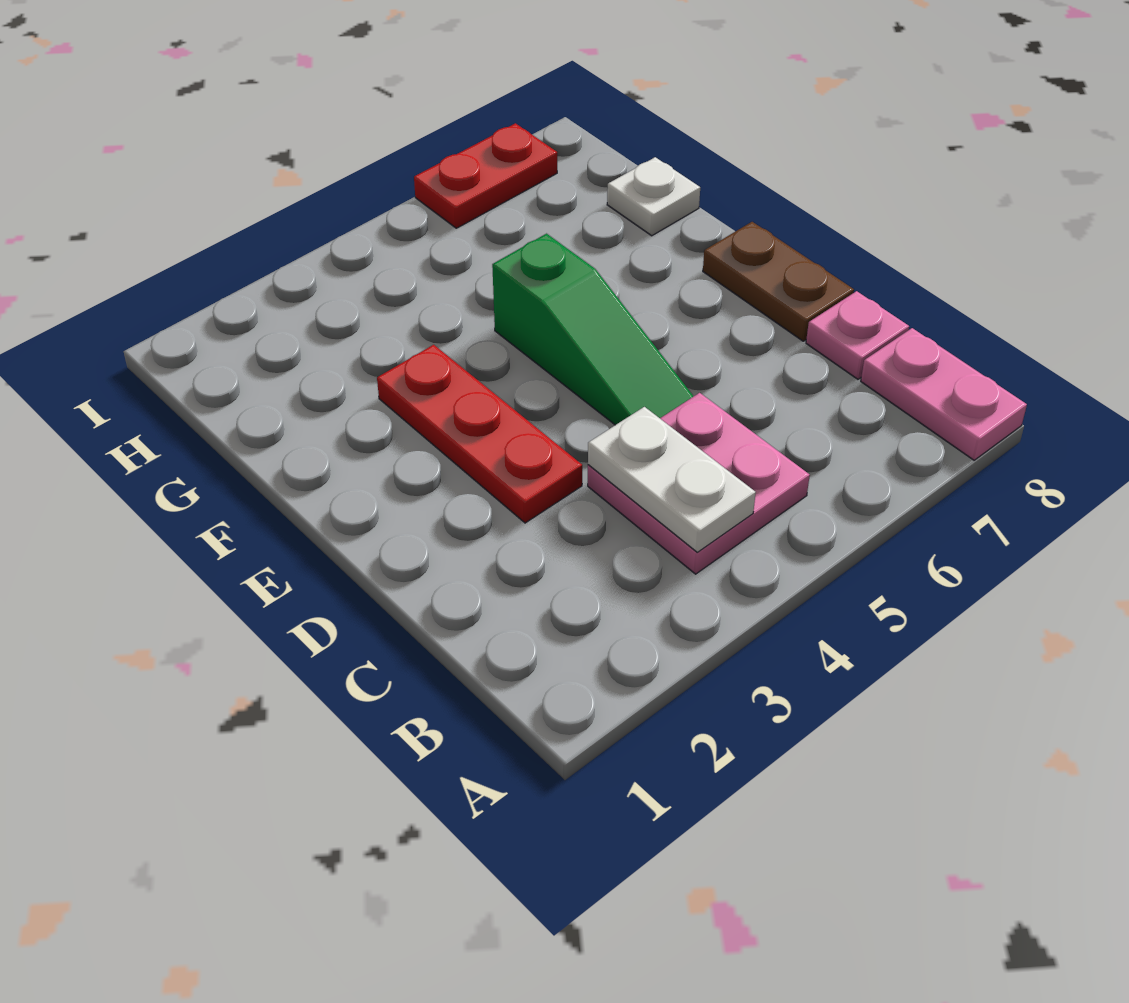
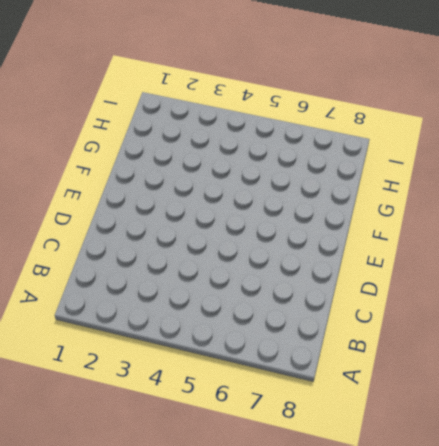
none -> pink 1x2 plate [861,328,1027,460]
none -> pink 2x2 plate [588,393,810,574]

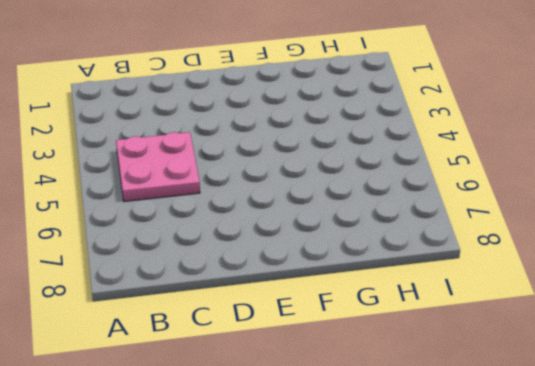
none -> pink 1x2 plate [861,328,1027,460]
none -> pink 1x1 plate [806,291,909,379]

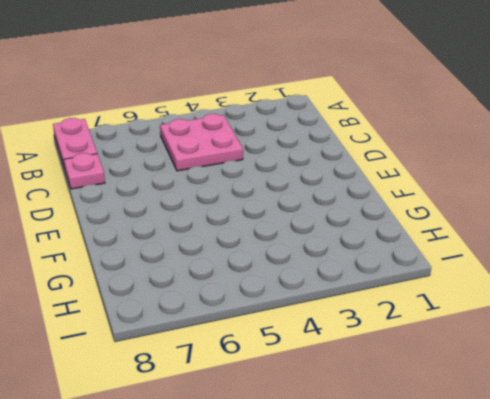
none -> red 1x3 plate [377,345,582,523]
none -> green 1x3 slope [492,234,694,425]

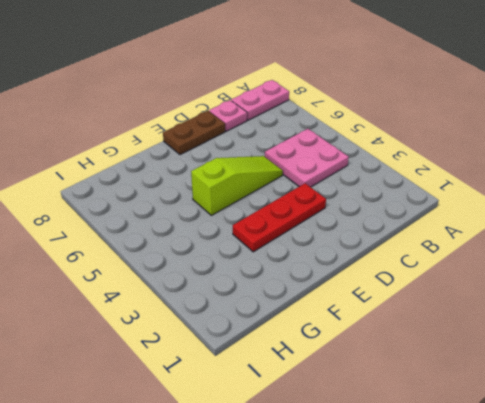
lime 1x3 slope [191,156,283,215] -> green 1x3 slope [492,234,694,425]
none -> white 1x1 plate [607,157,700,236]
none -> red 1x2 plate [414,123,557,228]

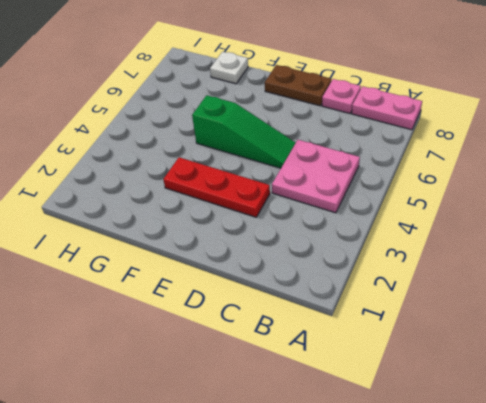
none -> red 1x2 plate [414,123,557,228]
none -> white 1x2 plate [588,407,756,552]

